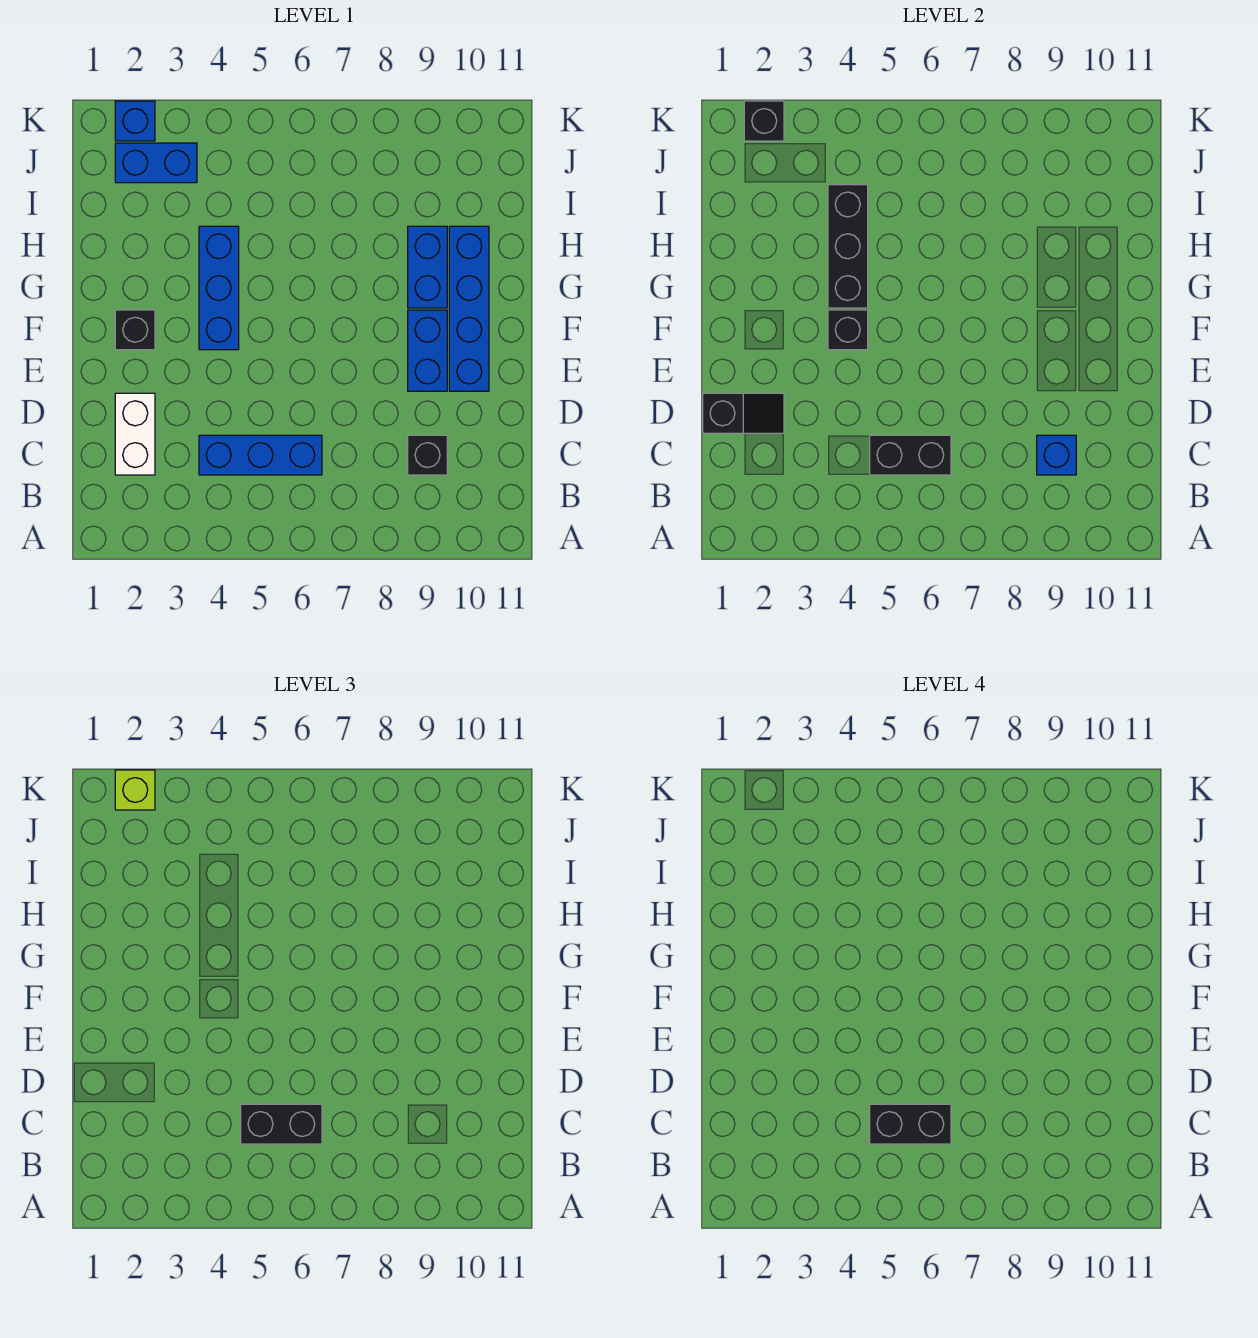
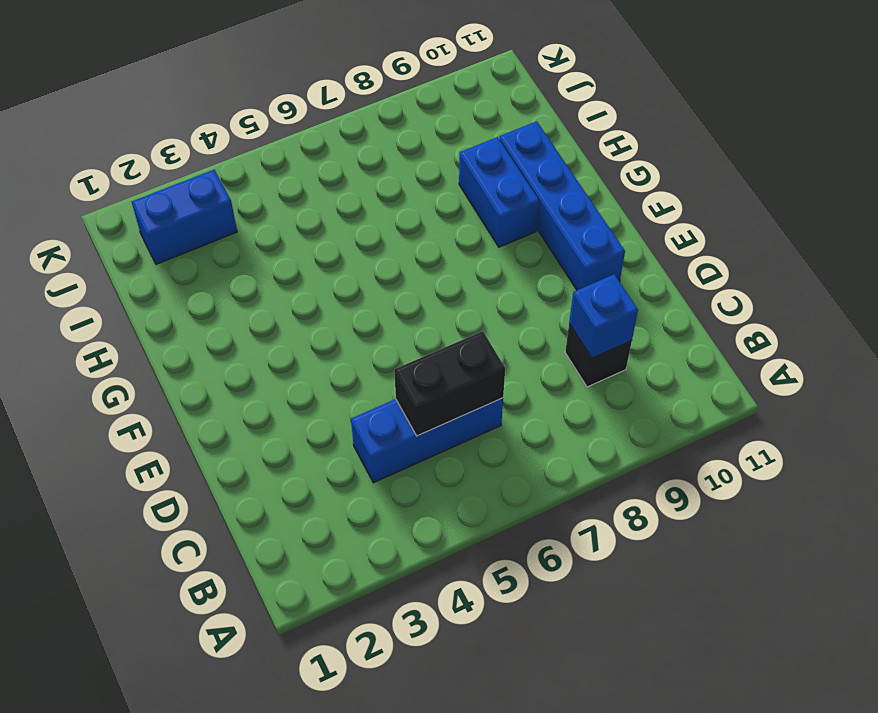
none -> white 1x2 brick [115,393,155,475]
none -> blue 1x2 brick [408,310,447,391]
none -> black 1x1 brick [115,310,155,350]

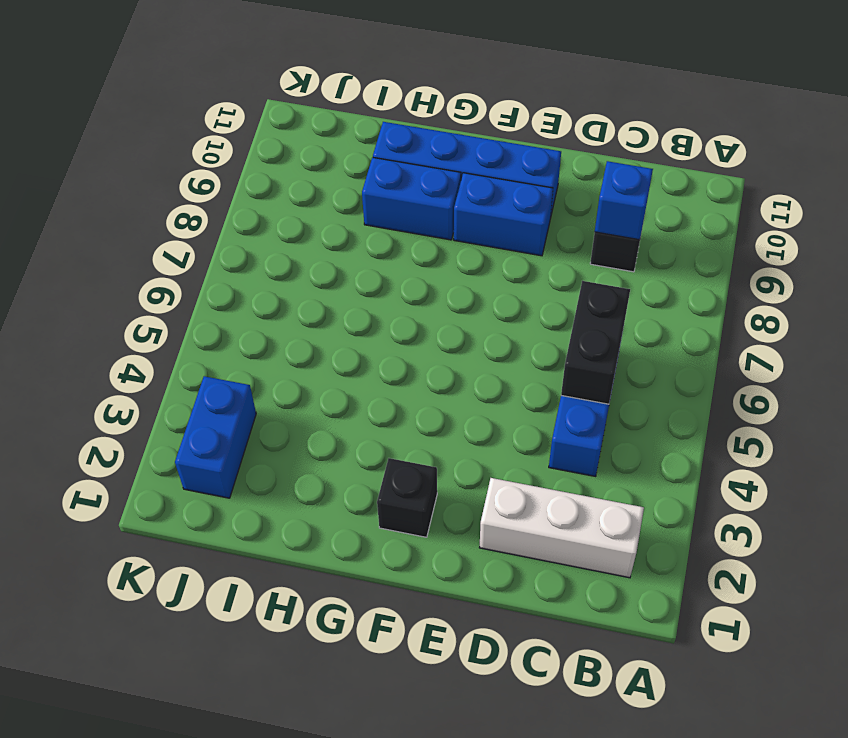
white 1x3 brick [480,478,644,578] -> white 1x2 brick [115,393,155,475]
none -> blue 1x3 brick [199,226,239,350]
none -> blue 1x1 brick [115,101,155,141]
none -> black 1x2 slope [703,393,784,433]

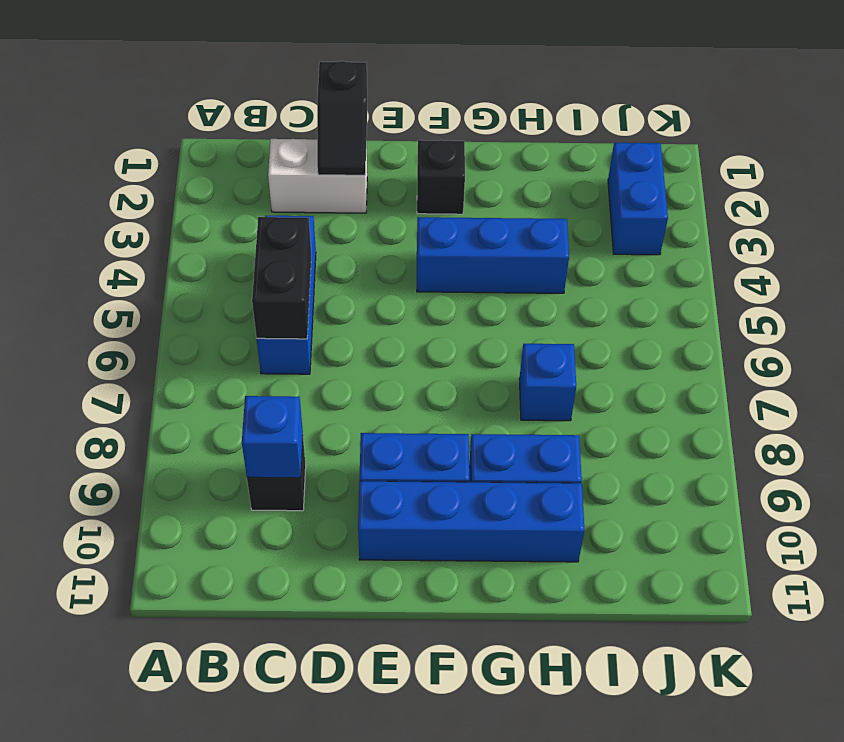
blue 1x1 brick [519,344,576,421] -> blue 1x1 brick moved to [115,101,155,141]
none -> black 1x1 brick [828,310,868,350]
none -> black 1x3 brick [828,185,868,308]
none -> black 1x1 brick [744,101,784,141]

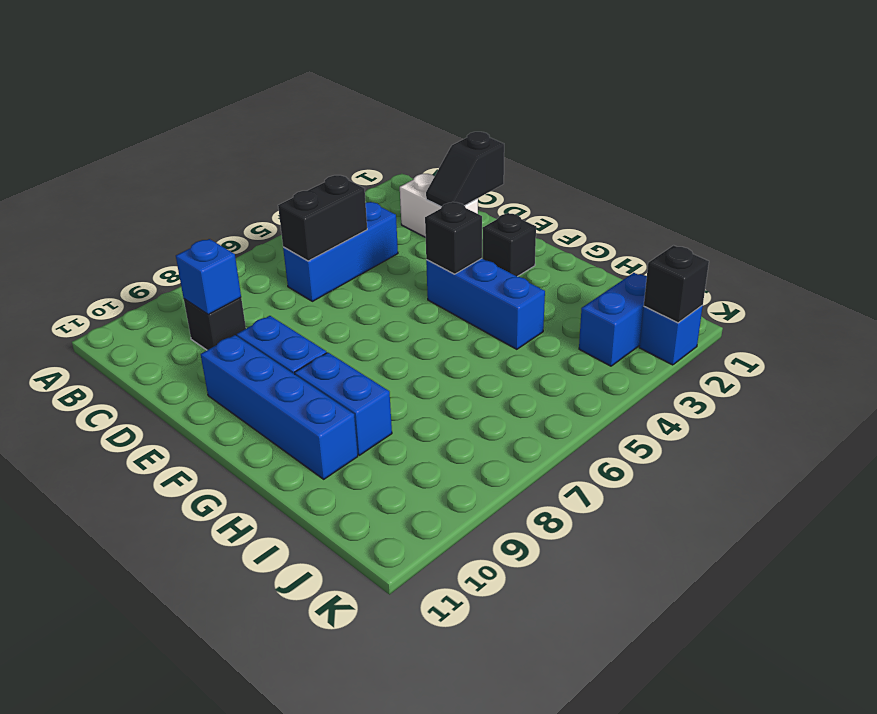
none -> black 1x3 brick [828,185,868,308]
none -> black 1x2 brick [241,1104,322,1144]
none -> lime 1x1 brick [115,770,155,810]

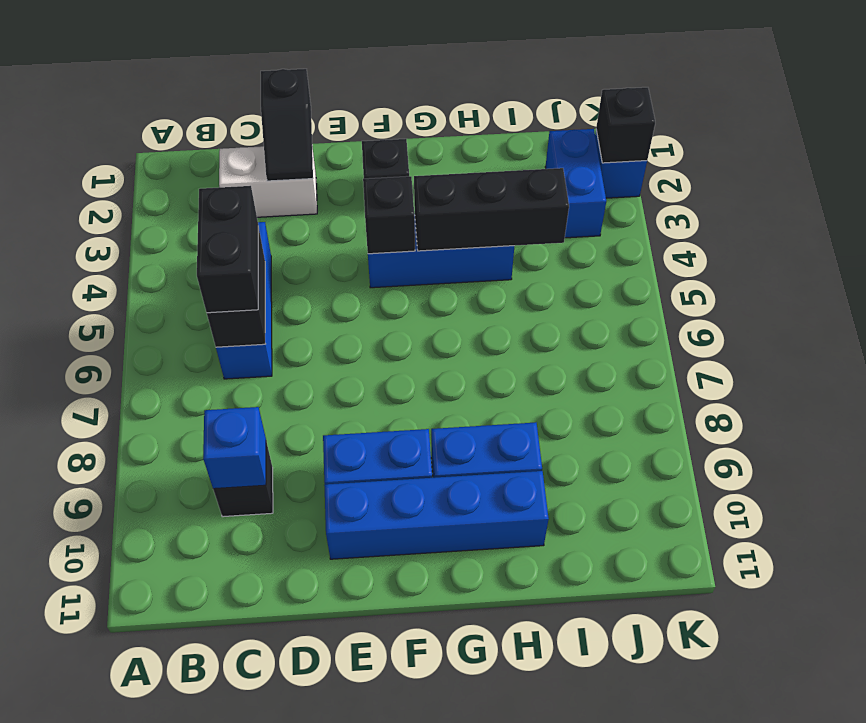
none -> lime 1x1 brick [115,770,155,810]
none -> black 1x2 brick [870,1104,951,1144]

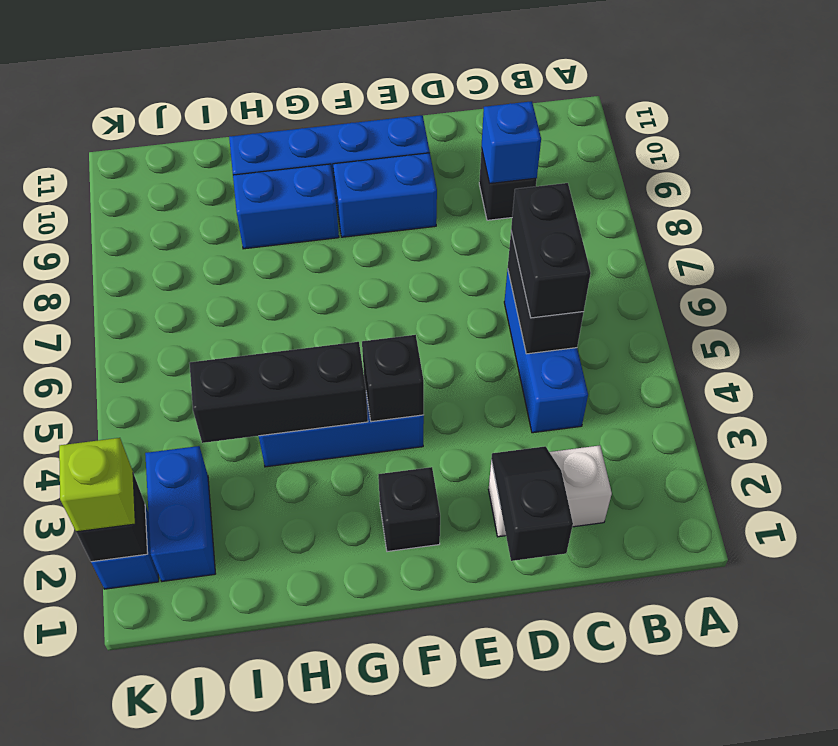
none -> black 1x2 brick [870,1104,951,1144]

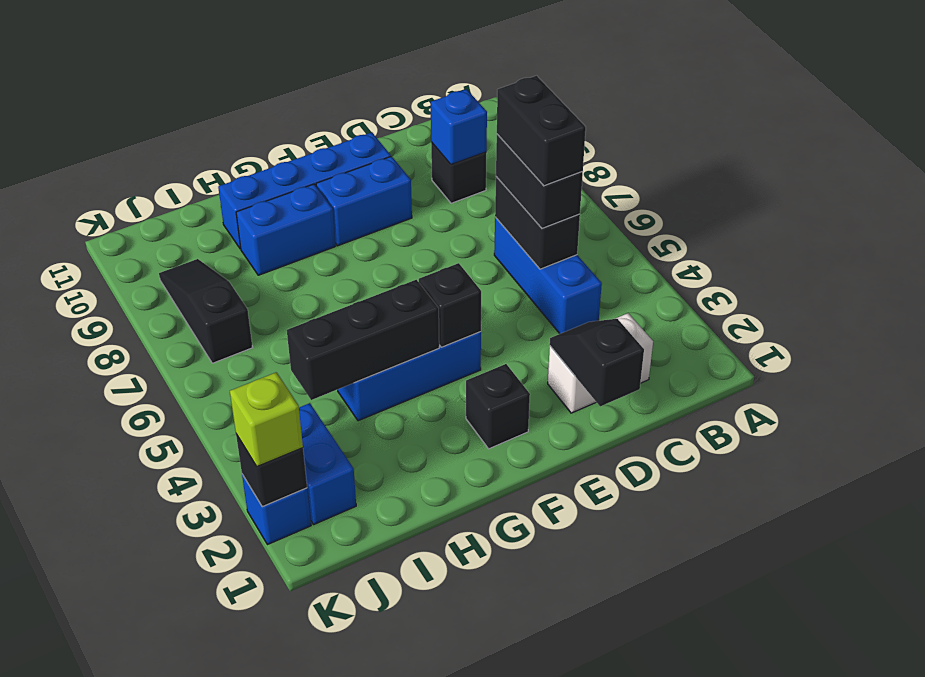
black 1x3 slope [159,259,253,363] -> none

